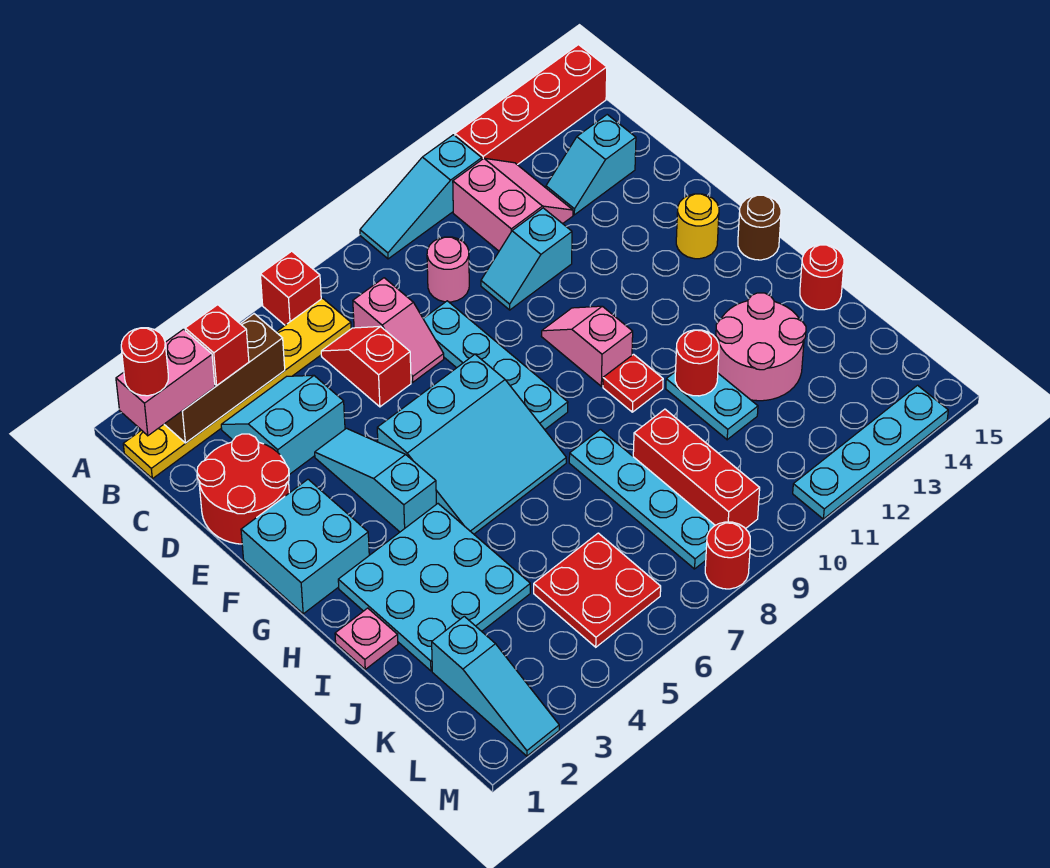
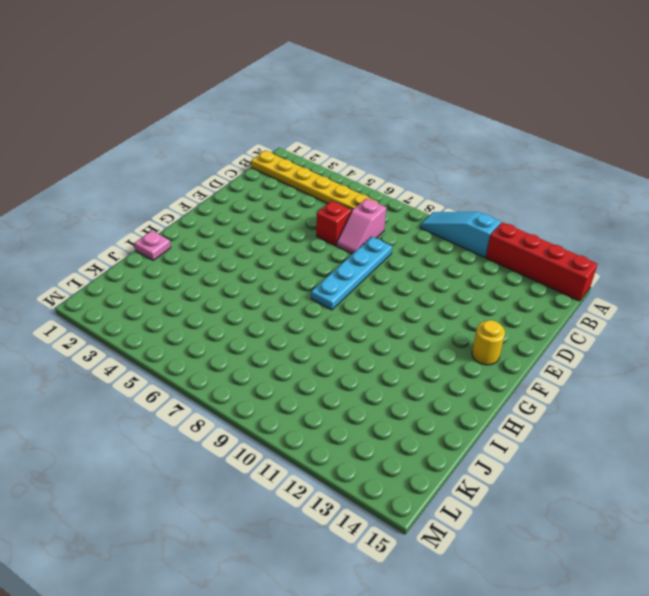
none -> red 1x1 brick [260,251,321,325]
none -> pink 2x2 slope [453,158,573,251]
none -> cyan 2x2 slope [221,375,345,475]
none -> pink 1x1 round brick [427,237,469,302]

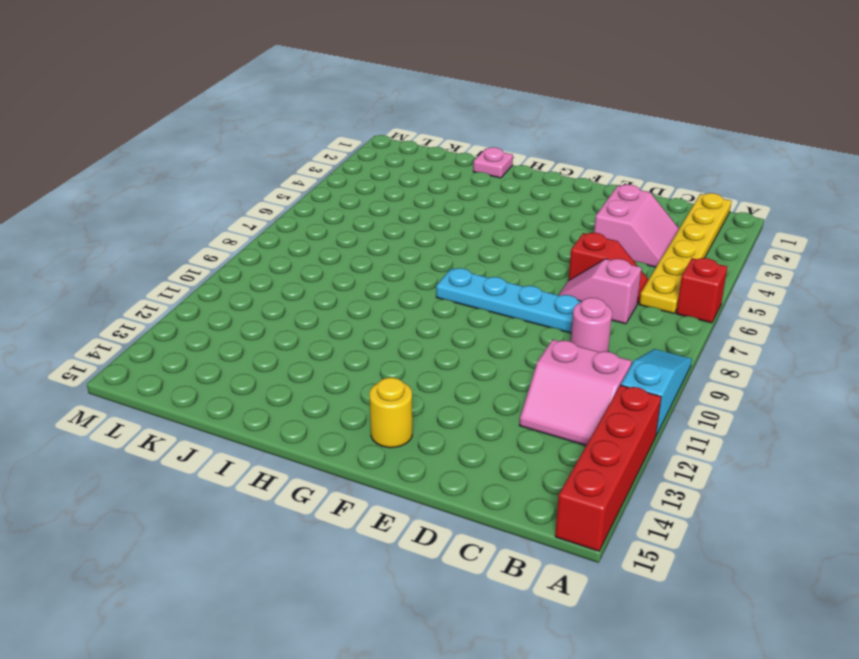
pink 2x2 slope [594,184,679,267] -> cyan 2x2 slope [221,375,345,475]
none -> cyan 1x2 slope [546,115,636,215]
none -> red 2x2 round brick [197,434,289,544]
none -> cyan 1x2 slope [481,208,572,310]
none -> cyan 1x3 slope [315,428,436,532]

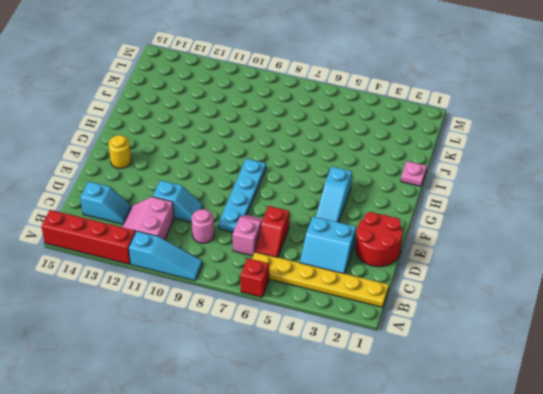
none -> cyan 2x2 brick [241,479,369,614]
none -> cyan 3x3 slope [377,355,566,534]
none -> pink 1x2 slope [541,306,633,386]
none -> brown 1x1 round brick [738,195,781,260]

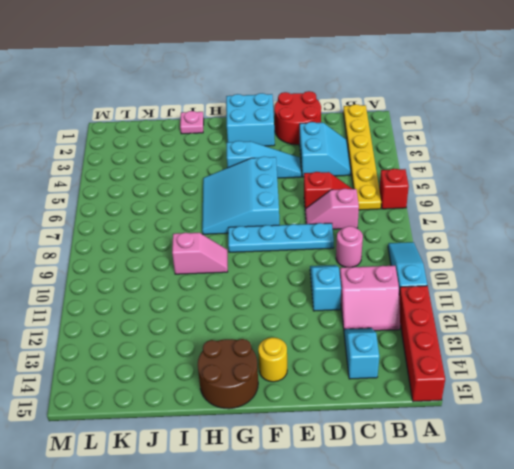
brown 2x2 round brick [198,339,258,409] -> brown 1x1 round brick [738,195,781,260]
pink 1x2 slope [172,233,228,274] -> pink 1x2 slope moved to [541,306,633,386]
none -> cyan 3x3 plate [338,504,530,671]
none -> red 1x1 plate [603,354,663,412]
none -> cyan 1x4 plate [569,429,715,569]
none -> cyan 1x2 plate [666,372,758,440]

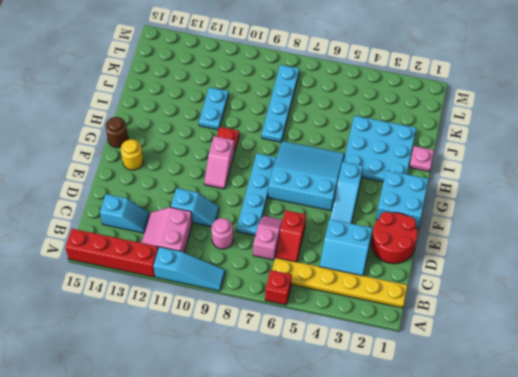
none -> pink 2x2 round brick [716,293,806,401]
none -> red 1x1 round brick [800,245,844,310]
none -> red 1x3 brick [633,409,760,529]
none -> cyan 1x3 slope [432,616,559,756]

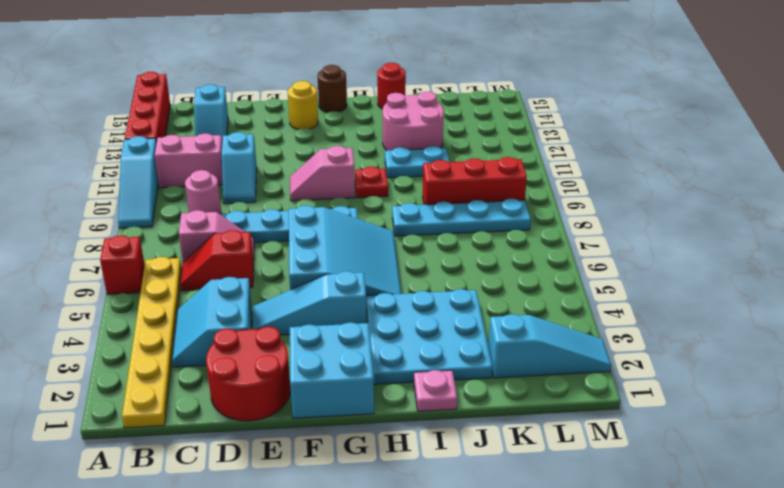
none -> red 2x2 plate [534,533,661,647]
none -> red 1x1 round brick [705,522,750,589]
none -> cyan 1x4 plate [793,385,948,519]
none -> brown 1x3 brick [164,314,285,443]

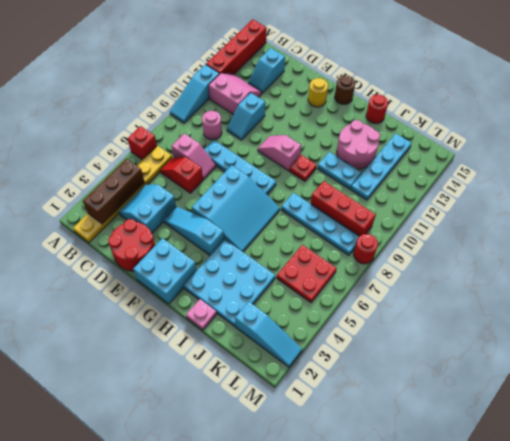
cyan 1x4 plate [351,134,411,200] -> cyan 1x4 plate moved to [793,385,948,519]
none -> red 1x1 round brick [675,330,719,396]
none -> pink 1x2 brick [116,329,215,436]
none -> red 1x1 brick [185,305,249,385]
none -> red 1x1 round brick [121,328,168,396]

